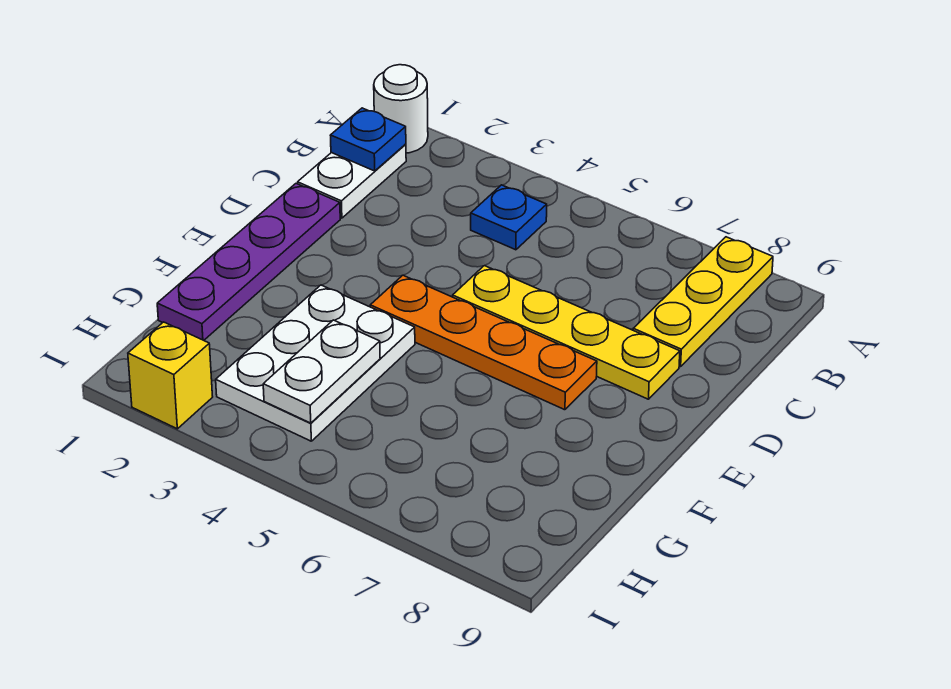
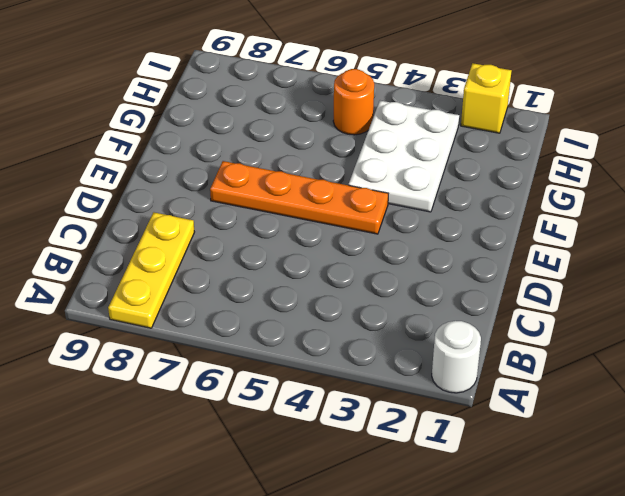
orange 1x1 round brick [333,69,374,135] -> none
none -> white 1x2 plate [298,144,406,218]
none -> blue 1x1 plate [471,185,547,250]

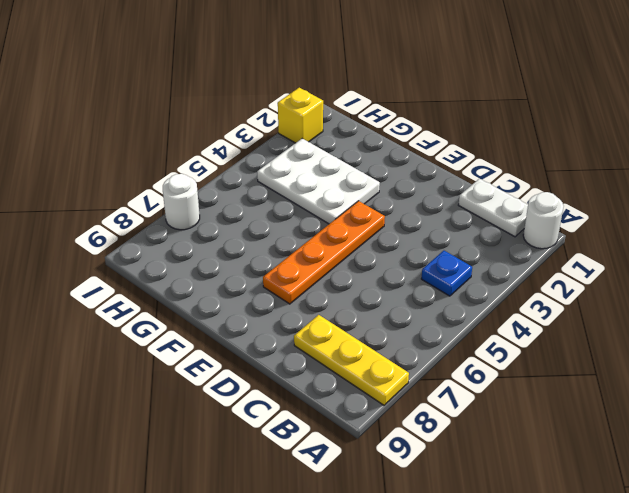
white 1x1 round brick [163,174,200,230] -> none
none -> purple 1x4 plate [157,184,340,340]
none -> yellow 1x4 plate [453,266,680,399]

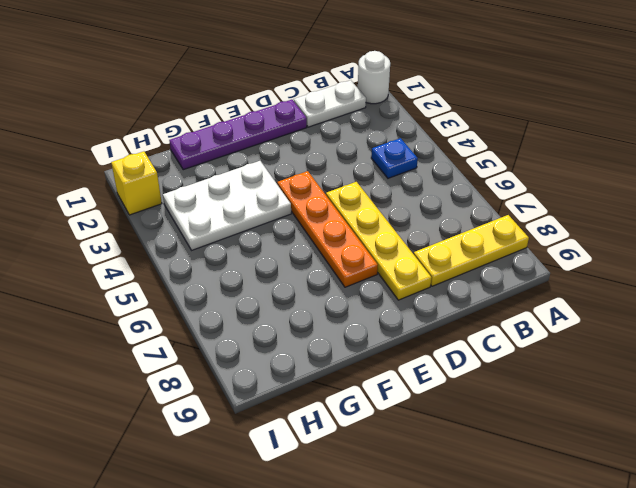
none -> blue 1x1 plate [330,108,406,171]
none -> white 1x2 plate [263,320,380,423]

